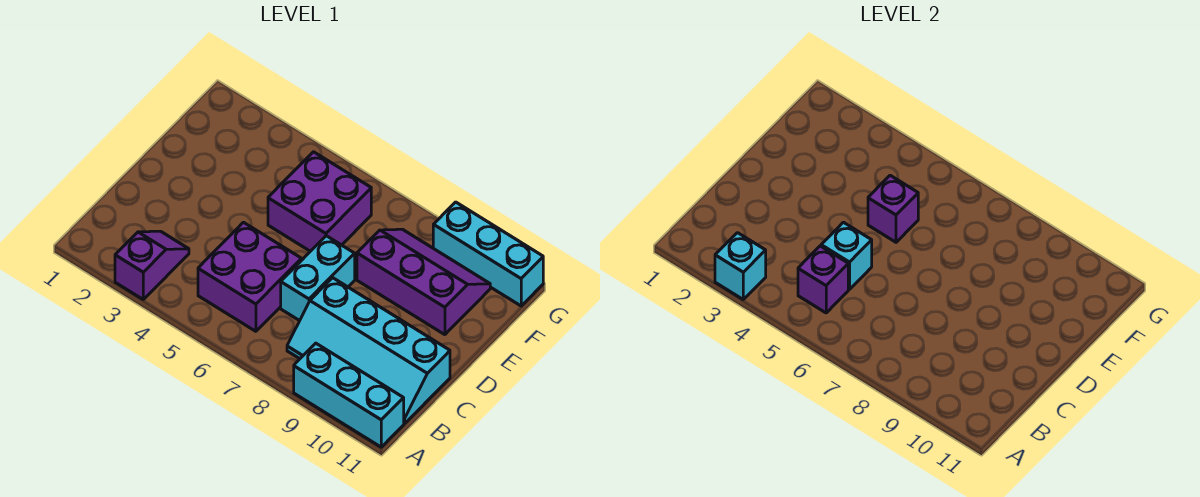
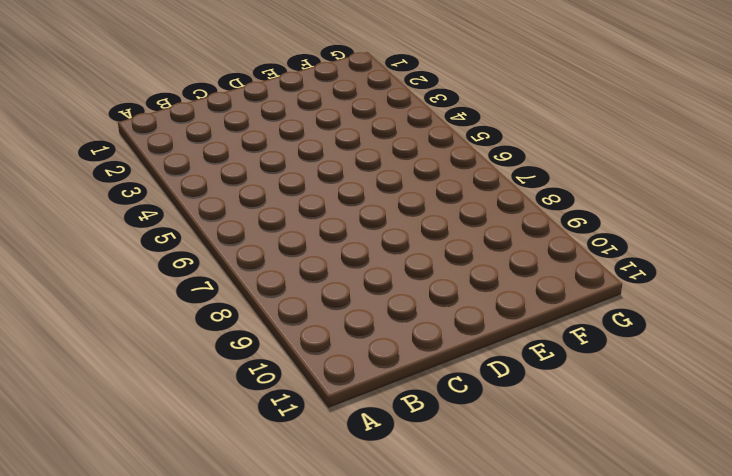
none -> purple 1x2 slope [115,231,189,299]
none -> cyan 1x3 brick [294,343,404,447]
none -> purple 2x2 brick [198,222,301,331]

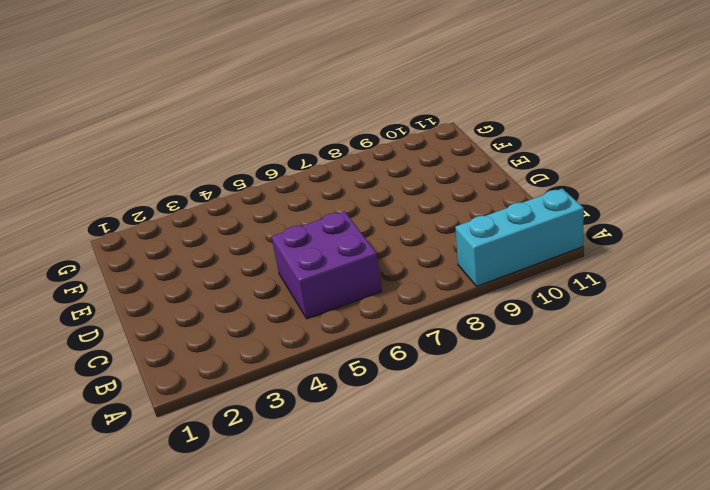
none -> purple 1x2 slope [115,231,189,299]
none -> cyan 2x4 slope [287,278,450,424]
none -> cyan 1x2 brick [281,236,355,321]

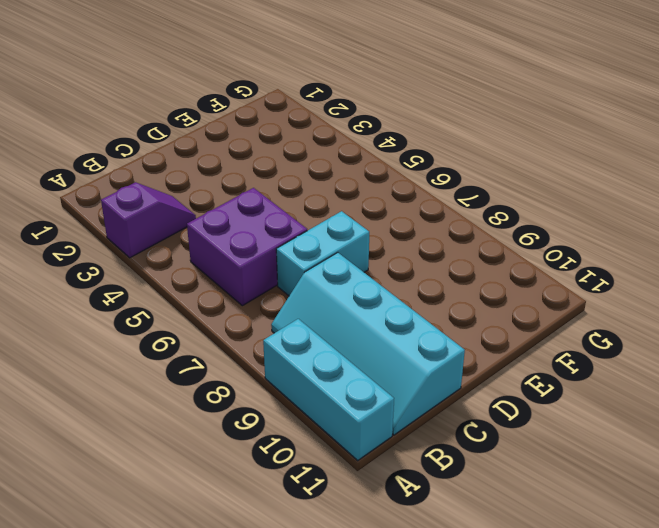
none -> purple 2x2 brick [268,152,371,251]
none -> purple 2x3 slope [357,229,490,335]
none -> cyan 1x3 brick [433,202,543,306]

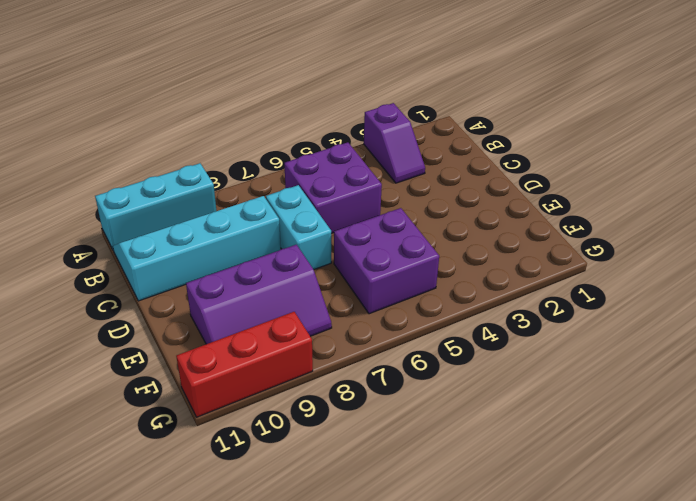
red 1x3 brick [176,312,313,417] -> cyan 1x3 brick [433,202,543,306]
none -> cyan 1x1 brick [715,233,766,299]
none -> purple 1x1 brick [798,246,848,313]
none -> cyan 1x1 brick [821,222,872,289]

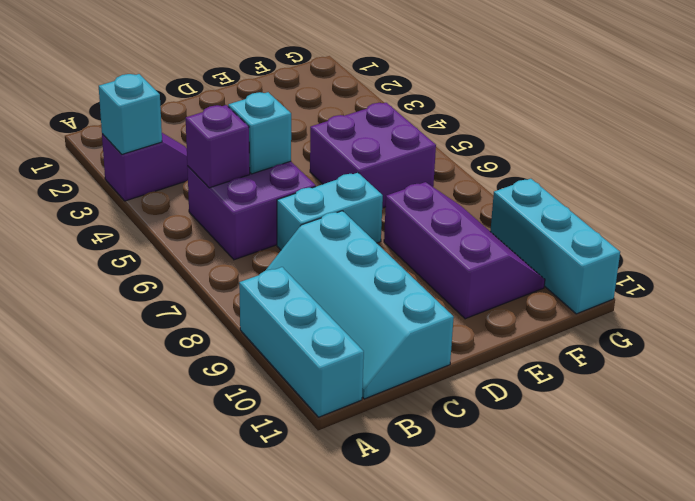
none -> purple 1x1 brick [868,175,918,242]

